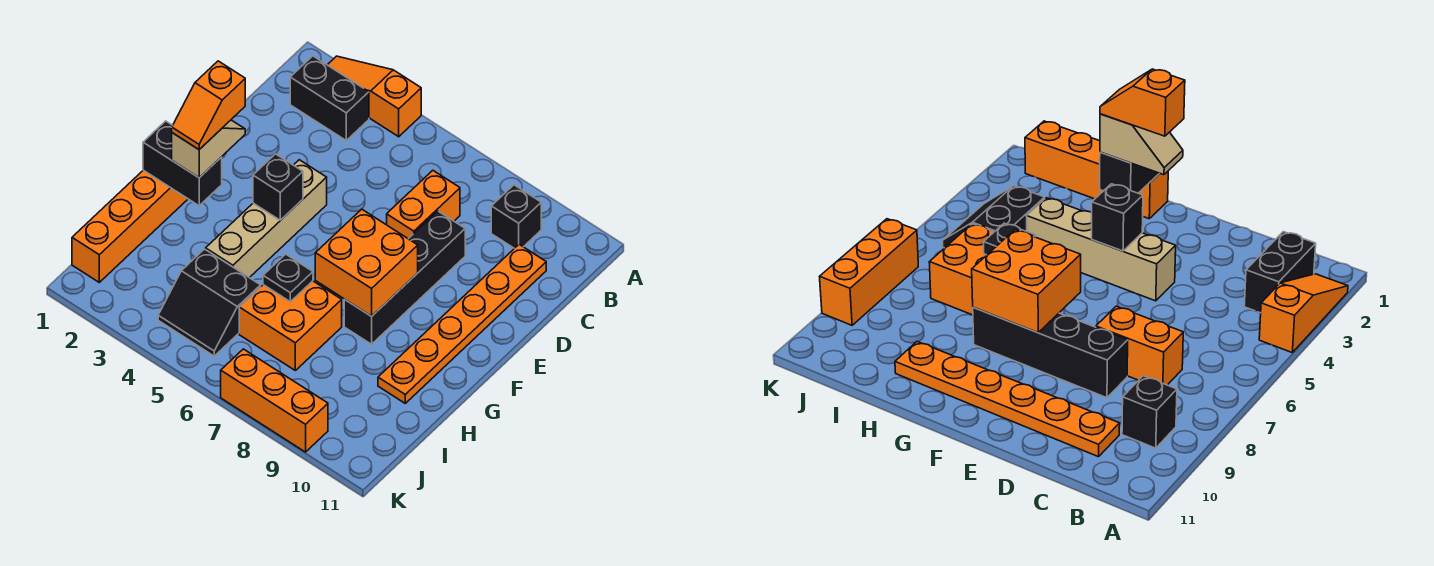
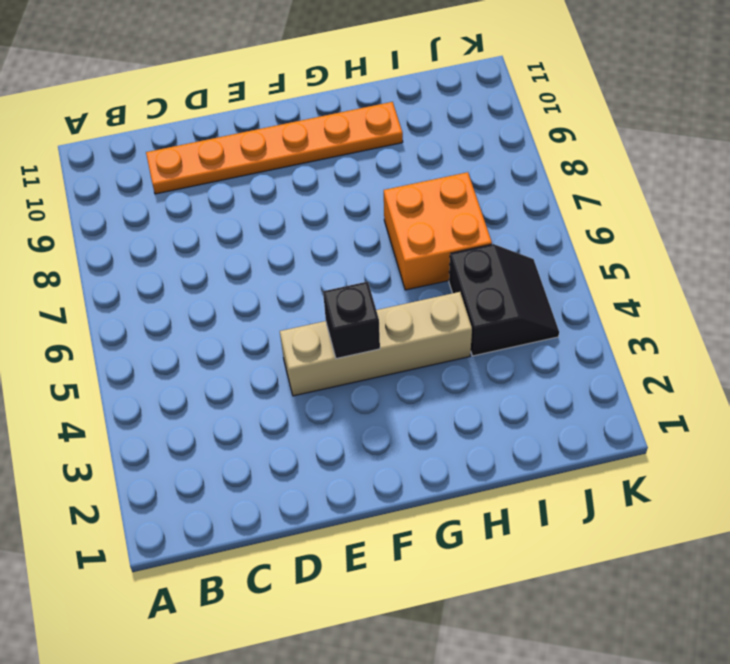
none -> orange 1x3 slope [328,56,421,137]
none -> black 1x2 brick [290,56,369,140]
none -> black 1x1 brick [491,185,541,248]

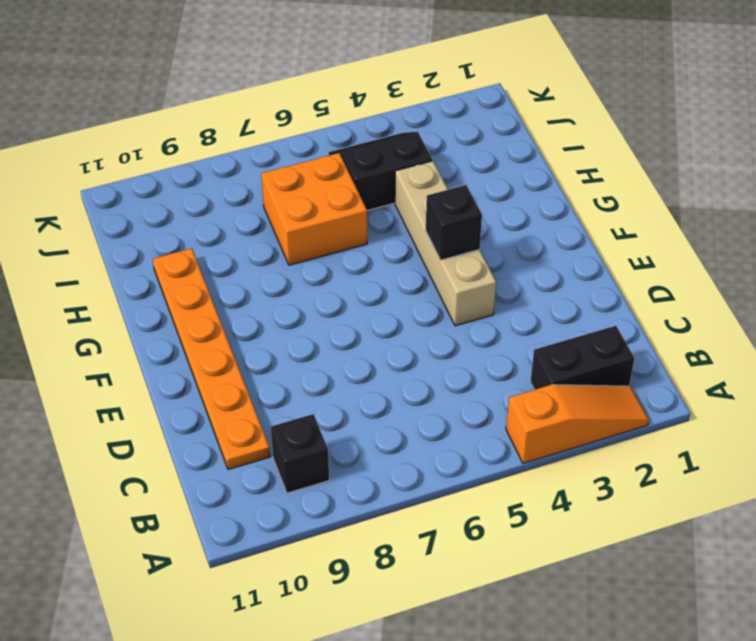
none -> orange 1x2 brick [387,170,460,239]
none -> black 1x4 brick [344,211,465,344]
none -> orange 1x4 brick [72,170,188,282]

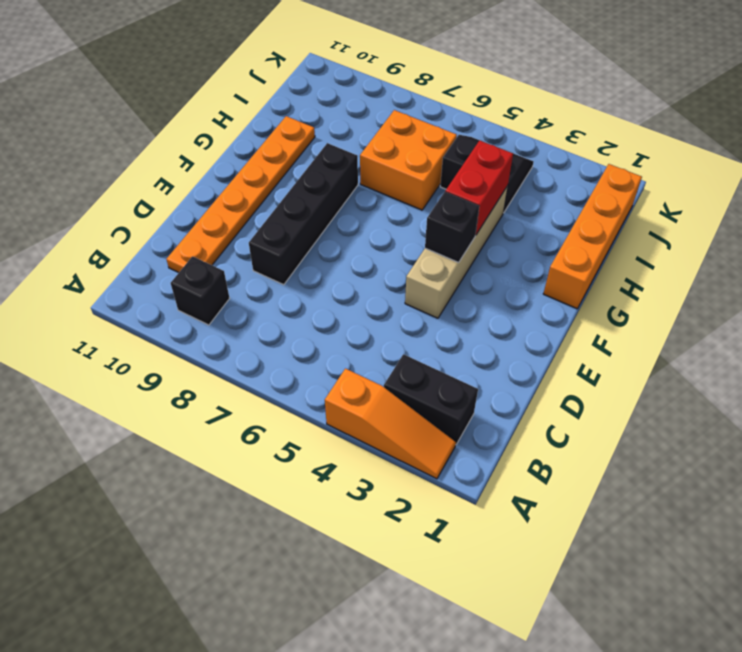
red 1x2 brick [445,140,513,235] -> none
none -> orange 1x2 brick [387,170,460,239]
none -> orange 1x3 brick [221,349,328,452]
none -> orange 2x2 brick [315,209,418,316]

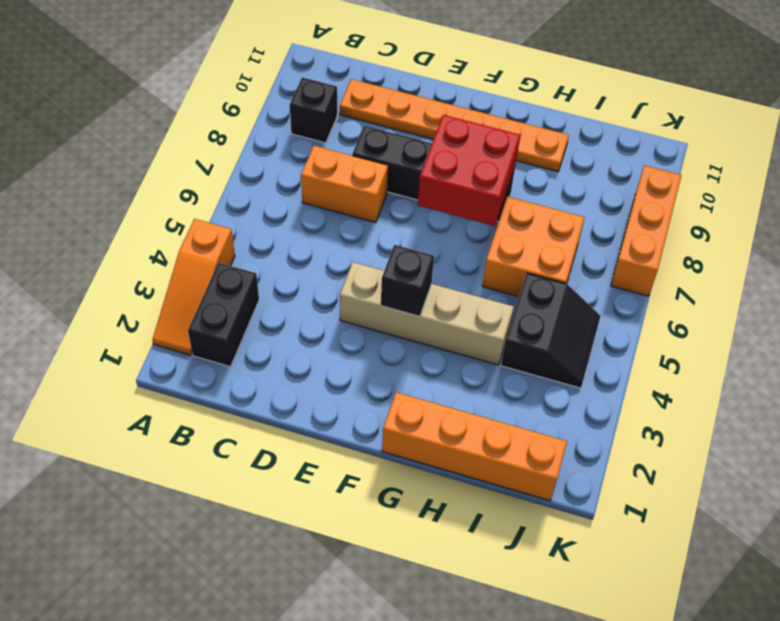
red 2x2 brick [418,115,520,226] -> orange 2x2 brick [315,209,418,316]
none -> black 1x2 brick [143,121,222,206]
none -> black 1x1 plate [263,254,313,302]
none -> tan 1x2 slope [172,120,245,178]

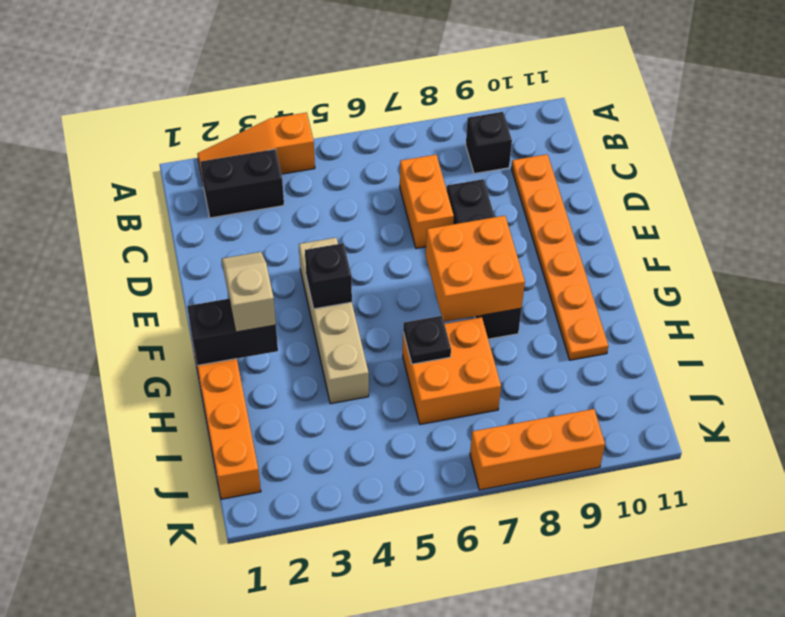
none -> black 2x2 slope [158,249,261,356]
none -> orange 1x2 slope [172,61,245,149]

